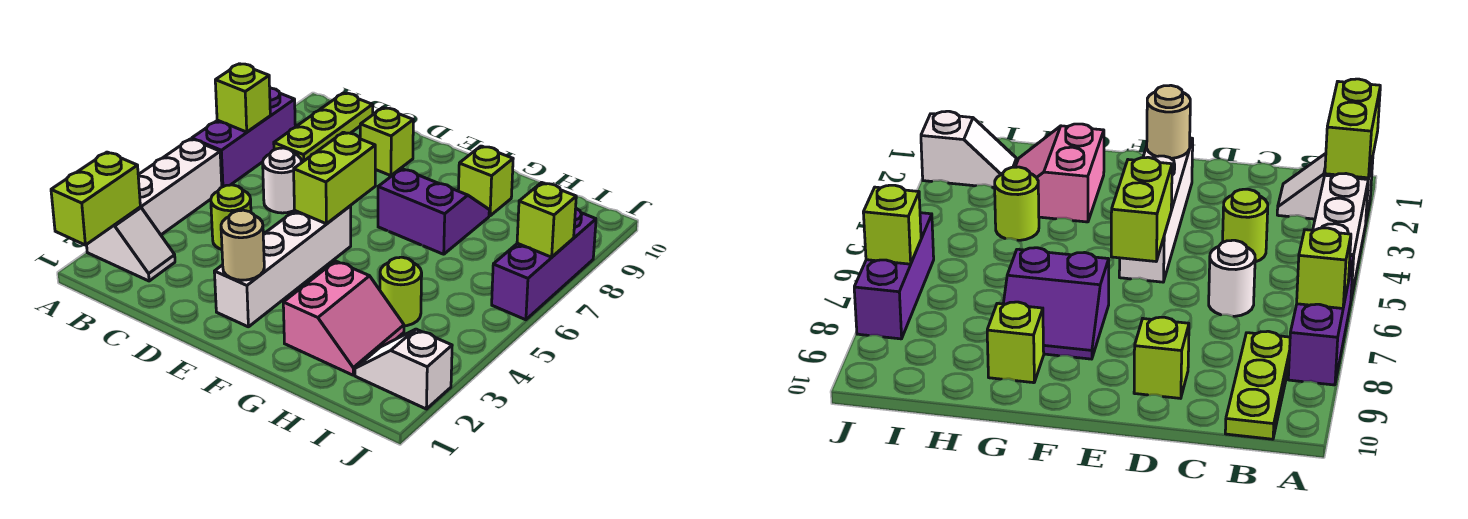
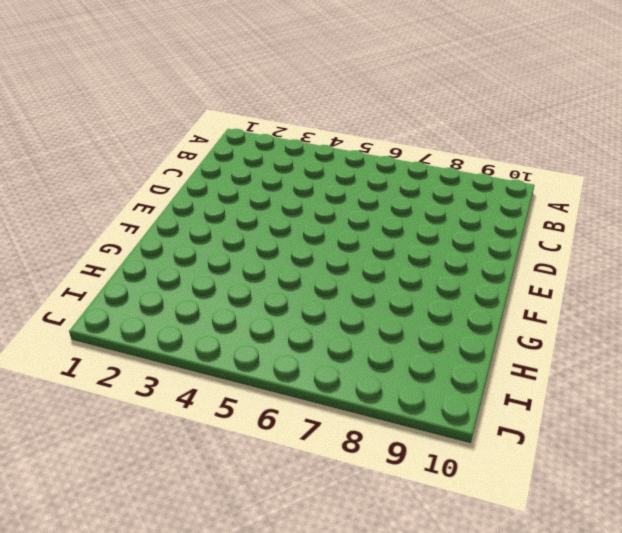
none -> white 1x2 slope [87,207,175,281]
none -> white 1x3 brick [138,139,222,235]
none -> purple 1x3 brick [192,88,295,187]

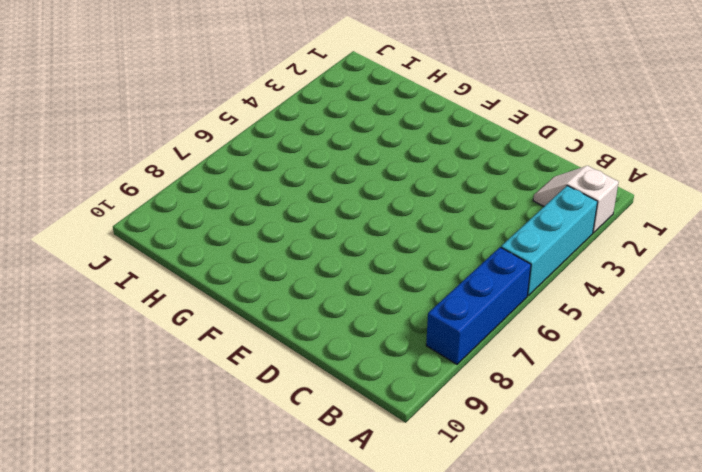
cyan 1x3 brick [501,186,598,296] -> white 1x3 brick [138,139,222,235]
blue 1x3 brick [426,247,531,364] -> purple 1x3 brick [192,88,295,187]
none -> lime 1x3 plate [274,93,373,162]
none -> lime 1x1 round brick [211,185,251,250]
none -> white 1x1 round brick [263,148,302,213]

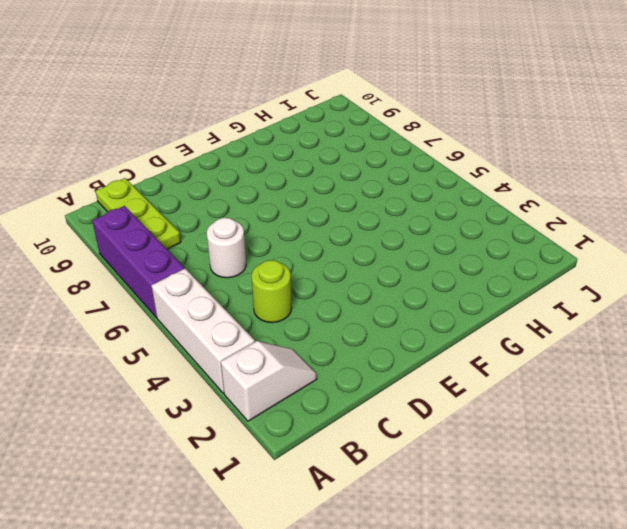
none -> lime 1x1 brick [360,108,413,176]
none -> white 1x4 brick [214,206,351,327]
none -> purple 2x2 slope [378,169,489,254]

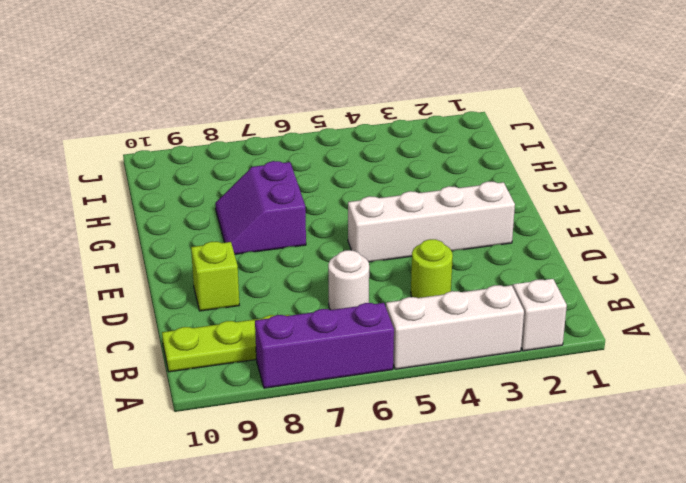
none -> pink 2x2 slope [283,261,404,375]
none -> lime 1x1 brick [458,146,513,216]
none -> lime 1x1 round brick [380,257,422,326]

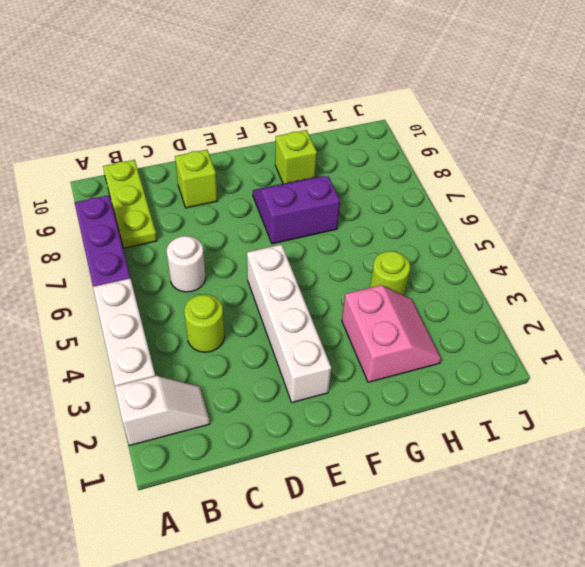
none -> white 1x2 slope [355,329,452,409]
none -> purple 1x3 brick [492,209,596,320]
none -> lime 1x2 brick [51,152,140,245]

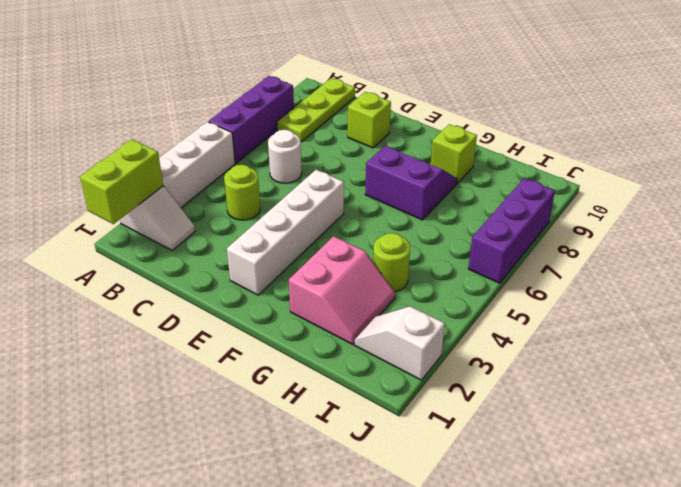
none -> lime 1x1 brick [215,64,270,132]
none -> tan 1x1 round brick [221,210,264,280]
none -> lime 1x2 brick [294,132,375,224]

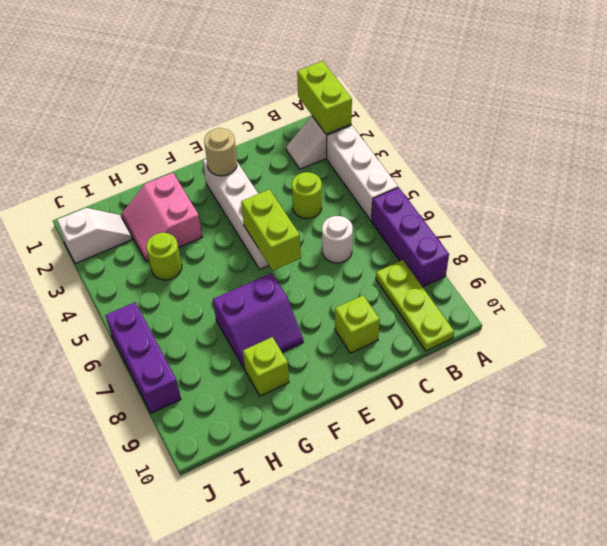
none -> lime 1x1 brick [215,64,270,132]
none -> lime 1x1 brick [517,182,576,257]

